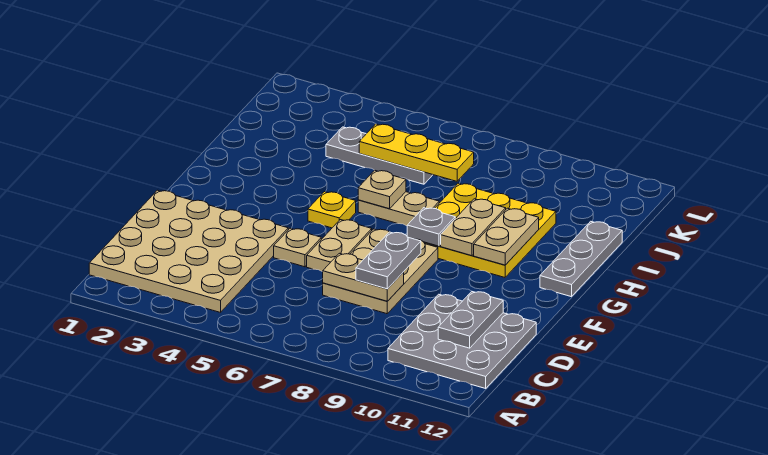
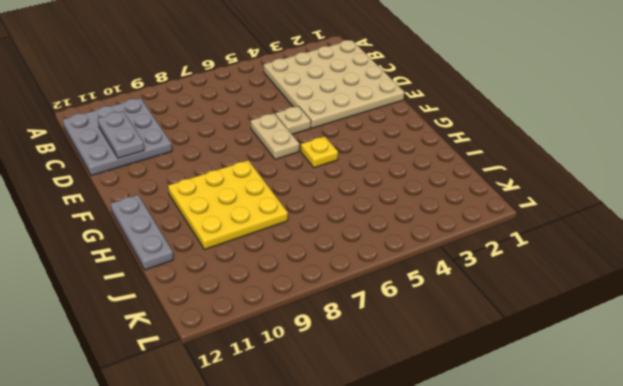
none -> tan 2x3 plate [323,229,438,314]
none -> tan 1x2 plate [358,192,439,226]
none -> grey 1x3 plate [326,127,433,184]

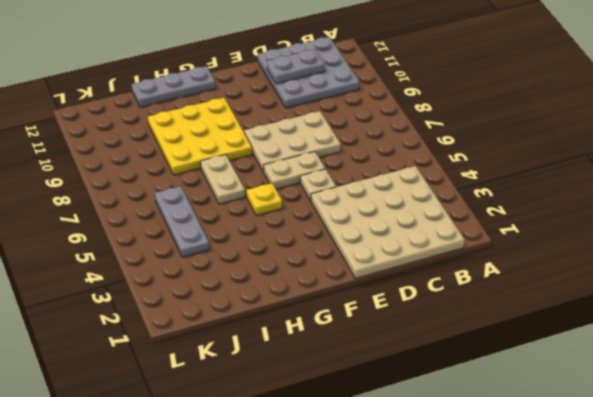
none -> tan 1x2 plate [323,253,404,301]
none -> grey 1x1 plate [407,208,455,246]
none -> tan 1x2 plate [441,199,506,256]

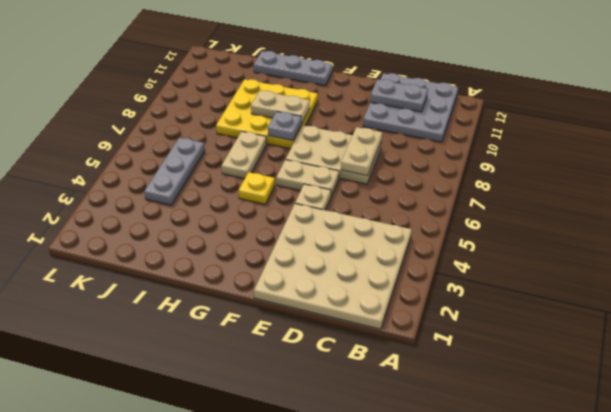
none -> tan 1x2 plate [474,208,539,265]
none -> tan 1x1 plate [358,170,406,209]
none -> yellow 1x3 plate [359,124,474,181]

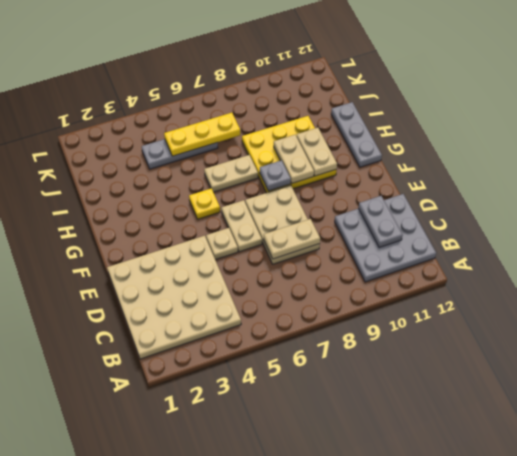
none -> tan 1x1 plate [358,170,406,209]
none -> grey 1x2 plate [356,232,421,289]

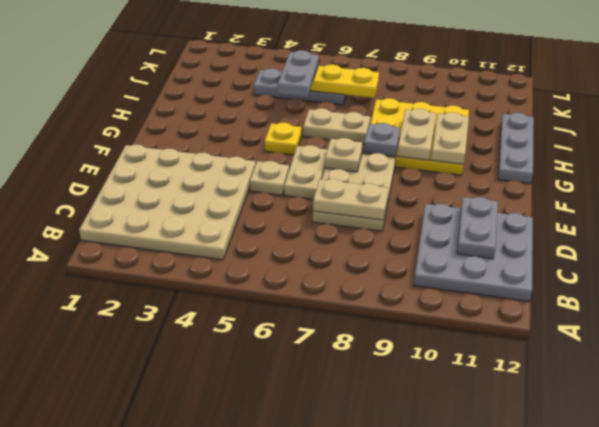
tan 1x1 plate [325,138,362,172] -> tan 1x1 plate moved to [358,170,406,209]
grey 1x2 plate [278,50,319,97] -> grey 1x2 plate moved to [356,232,421,289]

